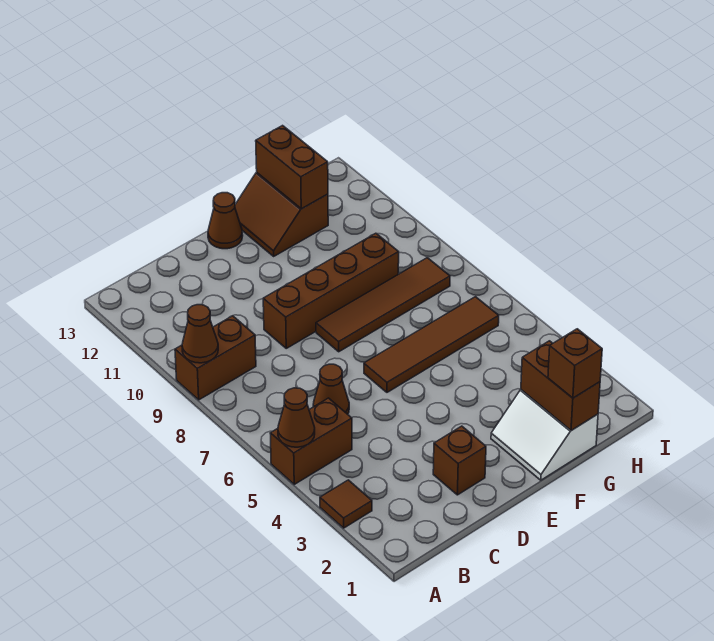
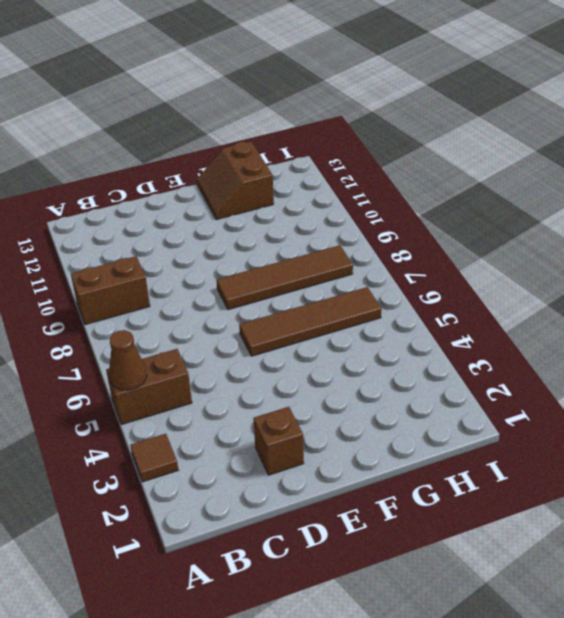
none -> brown 1x1 cone [313,364,349,414]
none -> brown 1x4 brick [263,233,399,348]
none -> brown 1x1 cone [208,193,243,249]

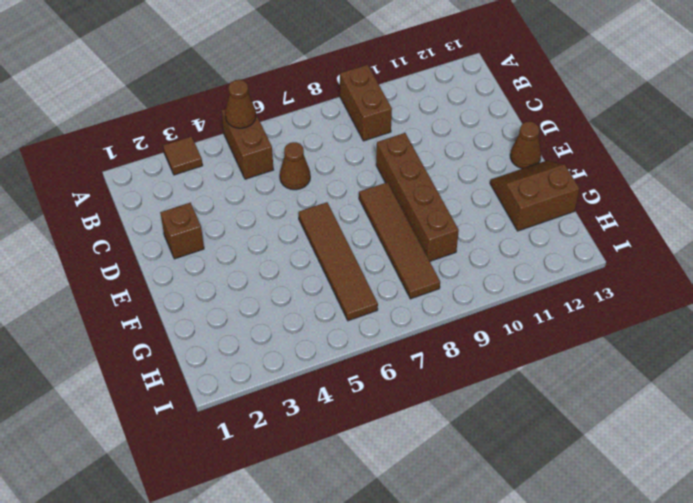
none -> white 2x2 slope [491,390,598,480]
none -> brown 1x1 cone [182,305,218,363]
none -> brown 1x2 brick [521,341,600,431]

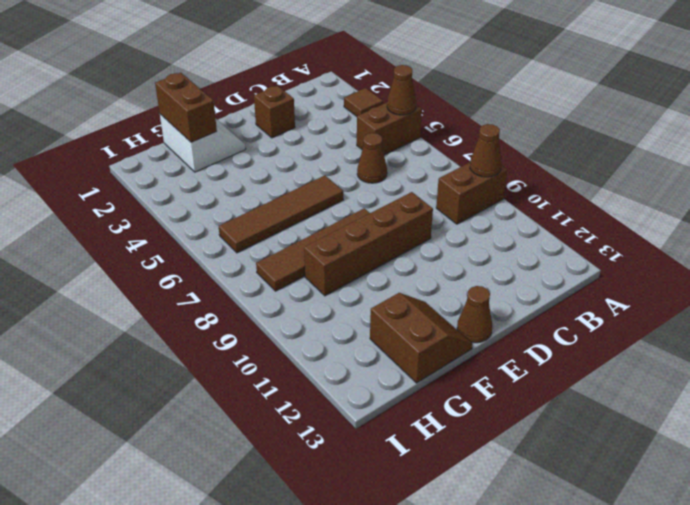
none -> brown 1x2 brick [256,126,328,209]
none -> brown 1x1 brick [548,329,602,398]

